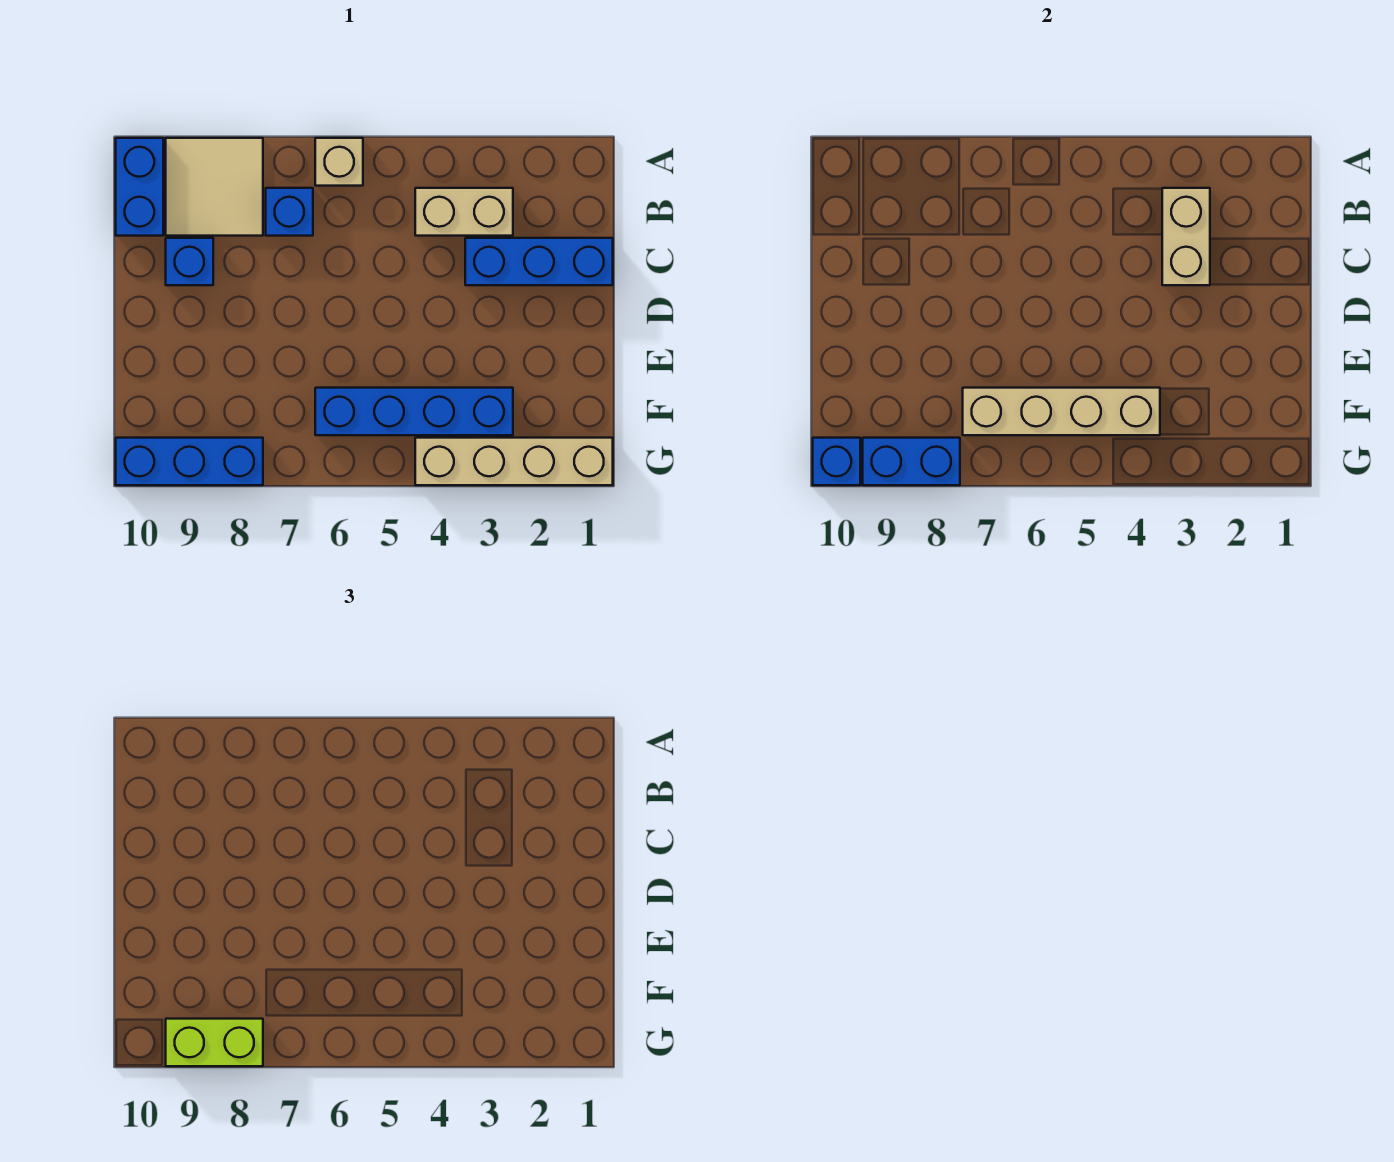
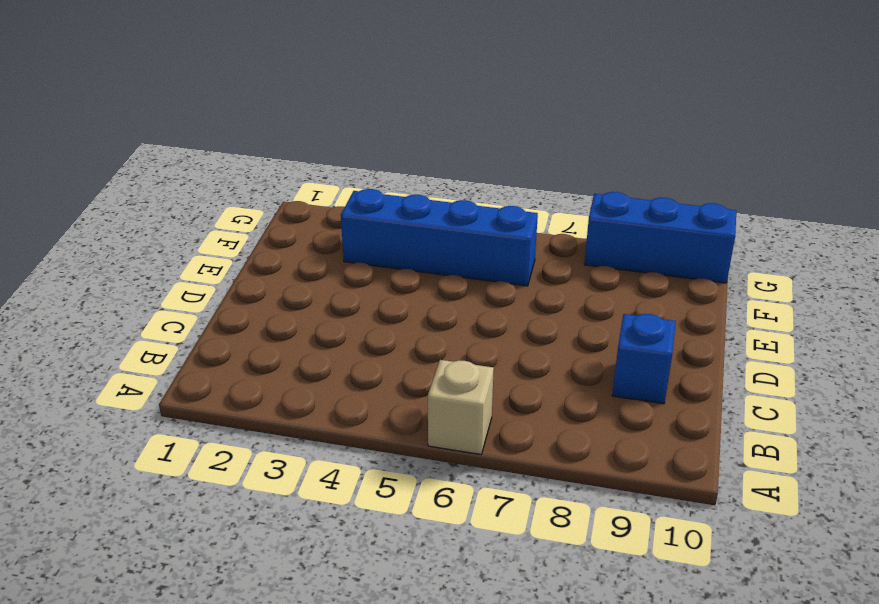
none -> tan 2x2 tile [166,138,263,236]
none -> blue 1x2 brick [116,138,163,236]
none -> tan 1x2 brick [415,188,513,236]

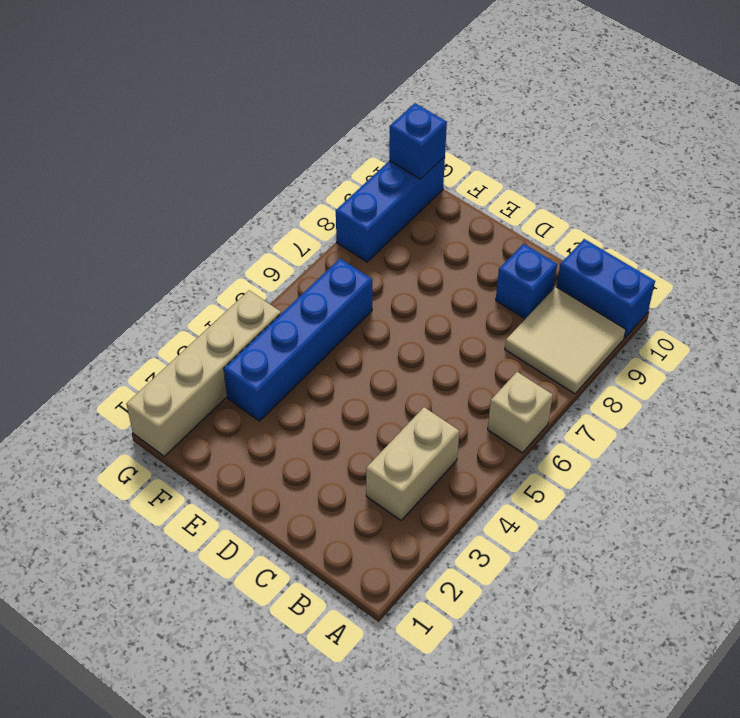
none -> blue 1x1 brick [266,188,313,236]
none -> blue 1x3 brick [465,238,613,285]
none -> tan 1x2 brick [1162,188,1210,285]

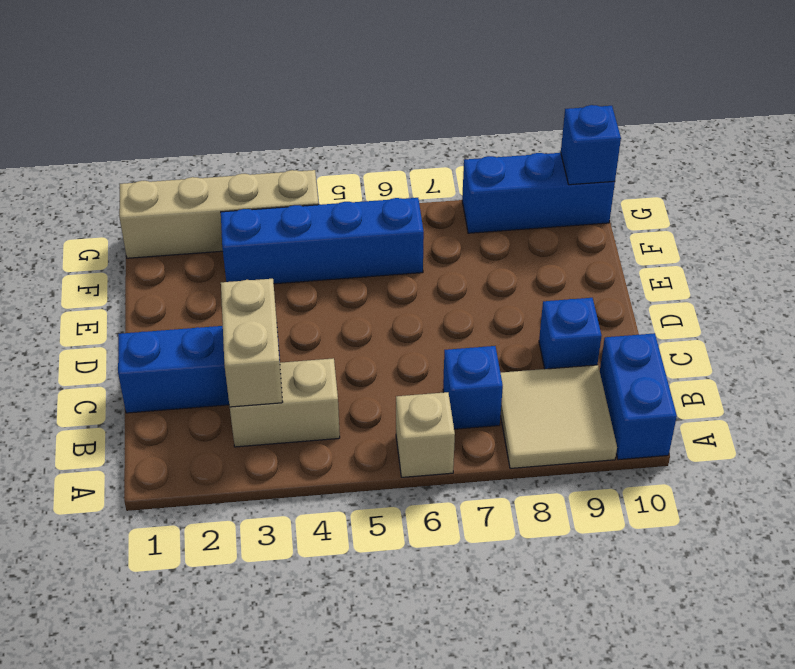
none -> tan 1x4 brick [963,388,1160,435]
none -> blue 1x2 brick [863,438,960,485]
none -> lime 1x2 brick [166,1019,263,1066]

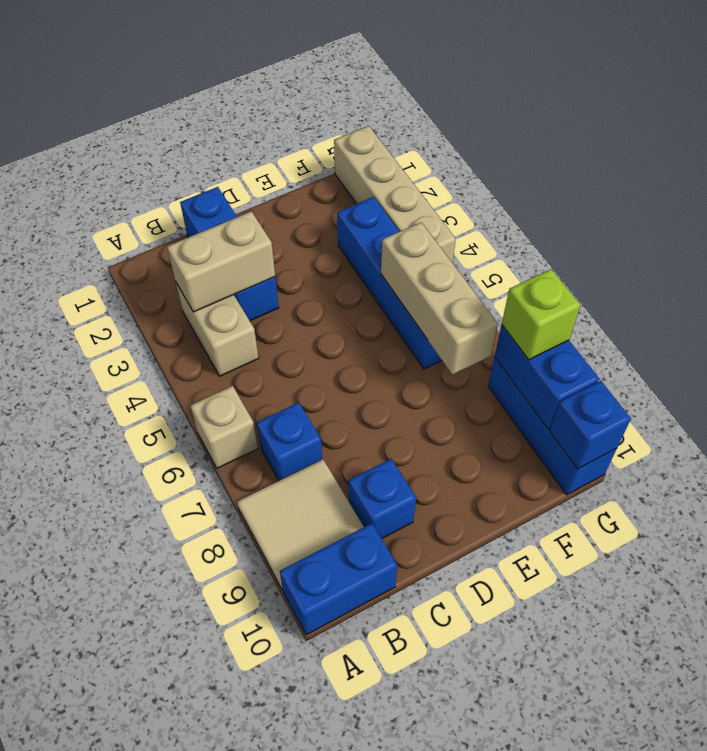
tan 1x3 brick [381,222,498,375] -> tan 1x4 brick [963,388,1160,435]
lime 1x1 brick [502,269,580,360] -> lime 1x2 brick [166,1019,263,1066]

